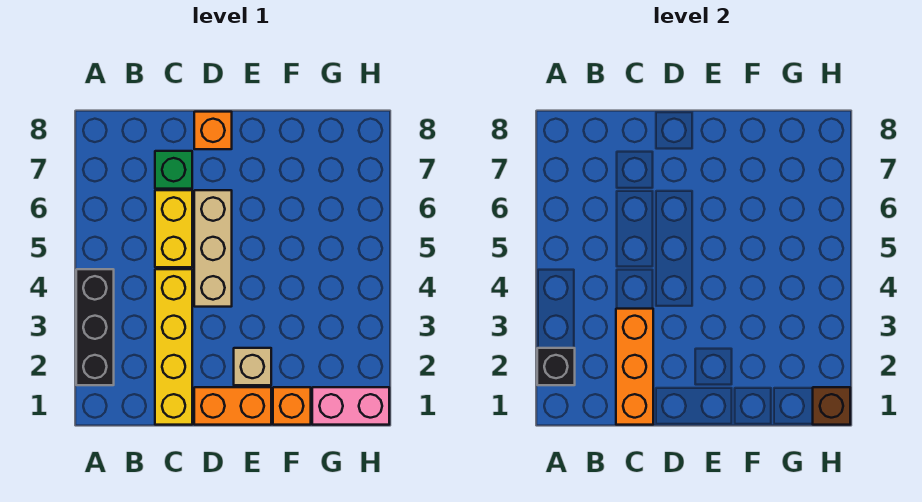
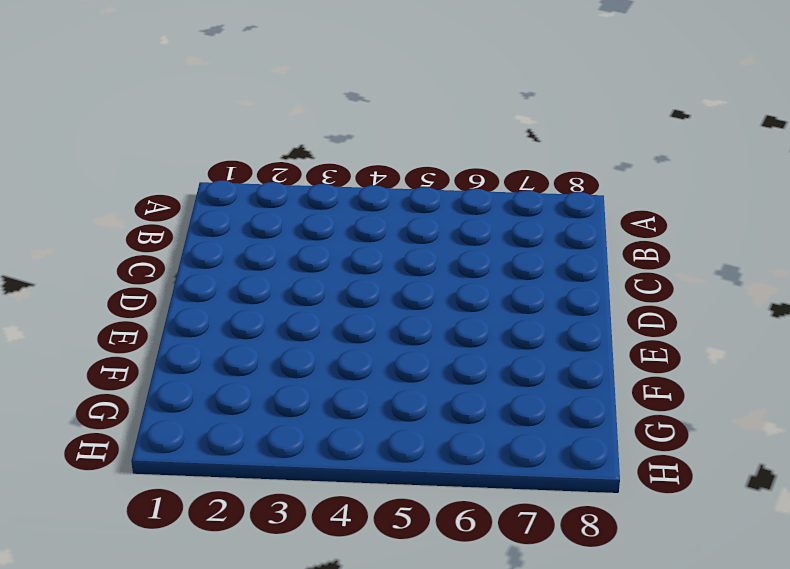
none -> black 1x3 brick [76,269,114,385]
none -> yellow 1x4 brick [155,269,192,425]
none -> yellow 1x2 brick [155,190,192,267]

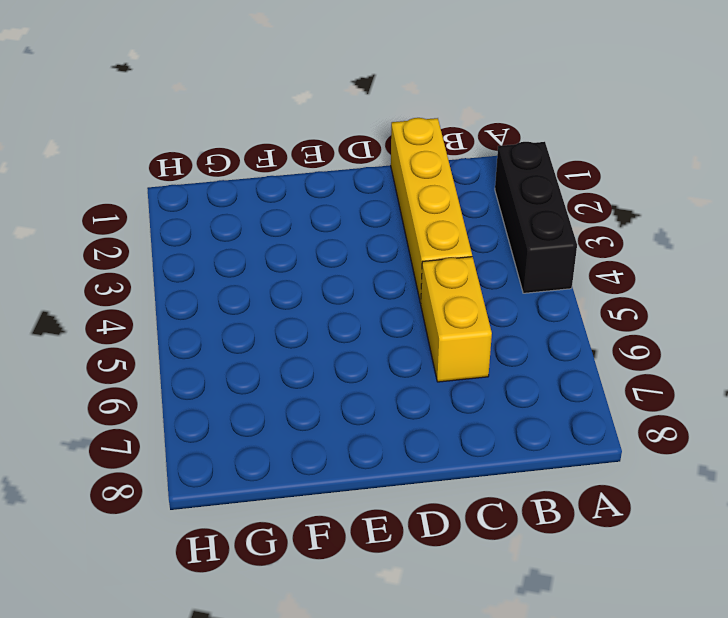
none -> green 1x1 brick [155,151,192,189]
none -> orange 1x2 brick [194,387,271,425]
none -> tan 1x3 brick [194,190,232,307]

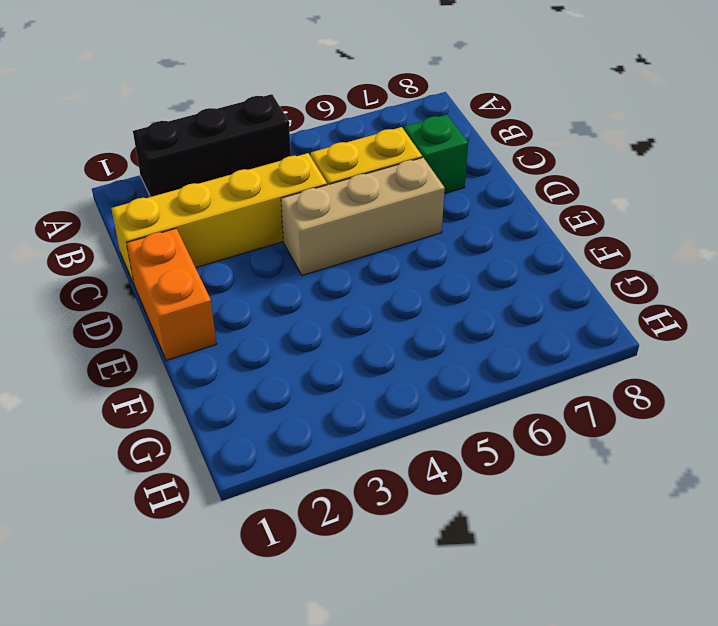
none -> orange 1x1 brick [194,112,232,149]
none -> tan 1x1 brick [234,348,271,385]
none -> orange 1x1 brick [273,387,311,425]

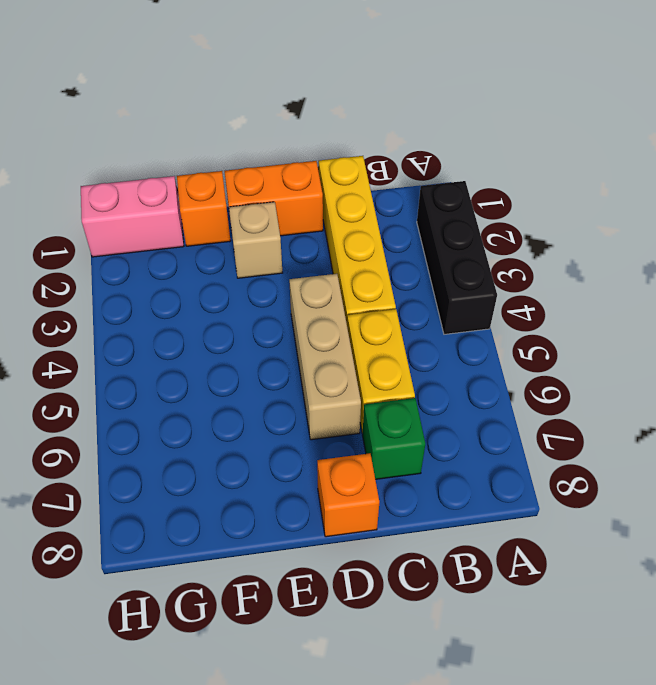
none -> black 1x1 brick [537,348,575,385]
none -> orange 1x3 brick [616,309,653,425]
none -> brown 1x1 brick [813,387,850,425]

